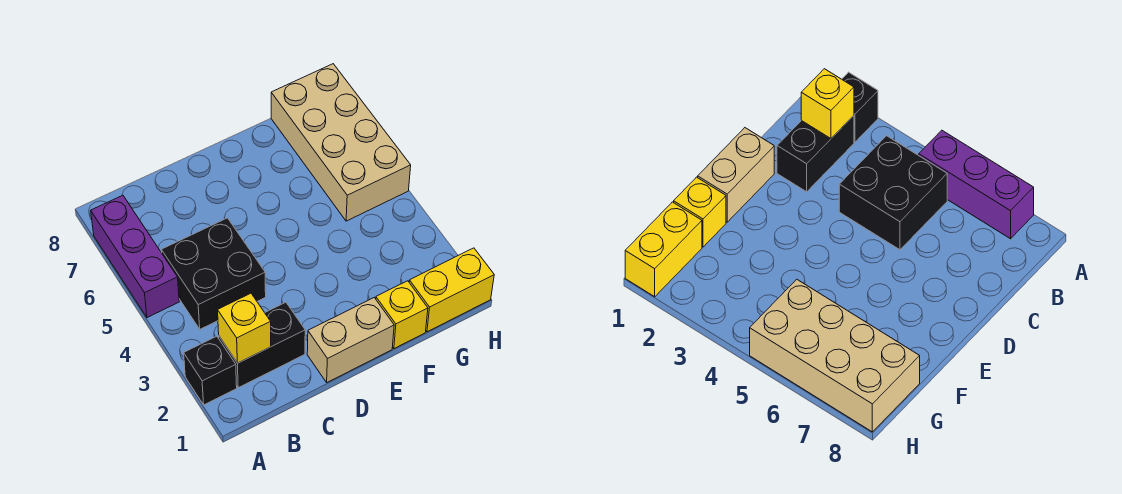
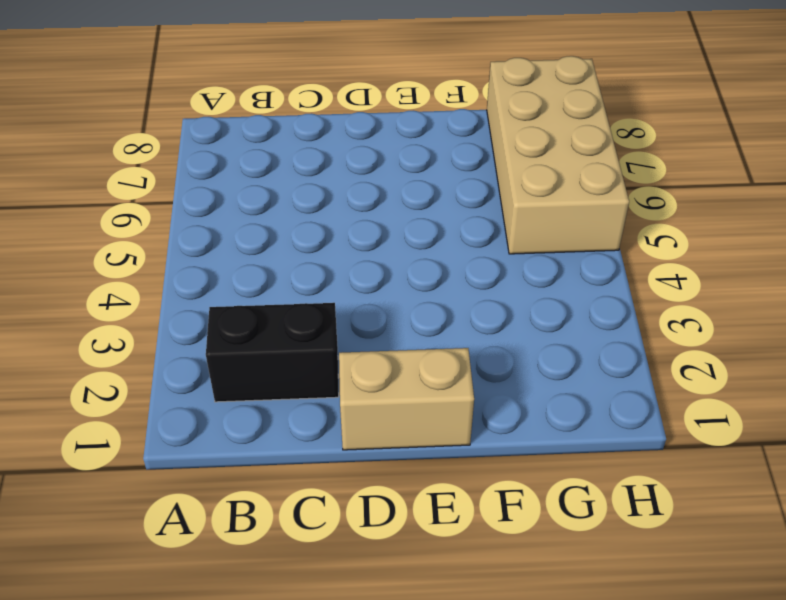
none -> black 1x1 brick [184,336,237,405]
none -> purple 1x3 brick [91,195,179,318]

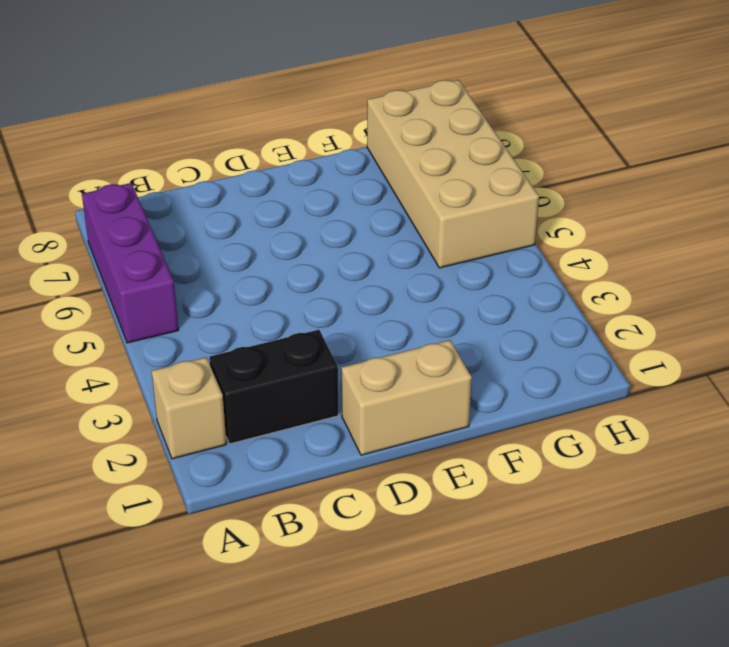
tan 1x1 brick [152,357,226,459] -> black 1x1 brick [184,336,237,405]
none -> black 2x2 brick [161,218,266,329]
none -> yellow 1x1 brick [376,281,428,349]

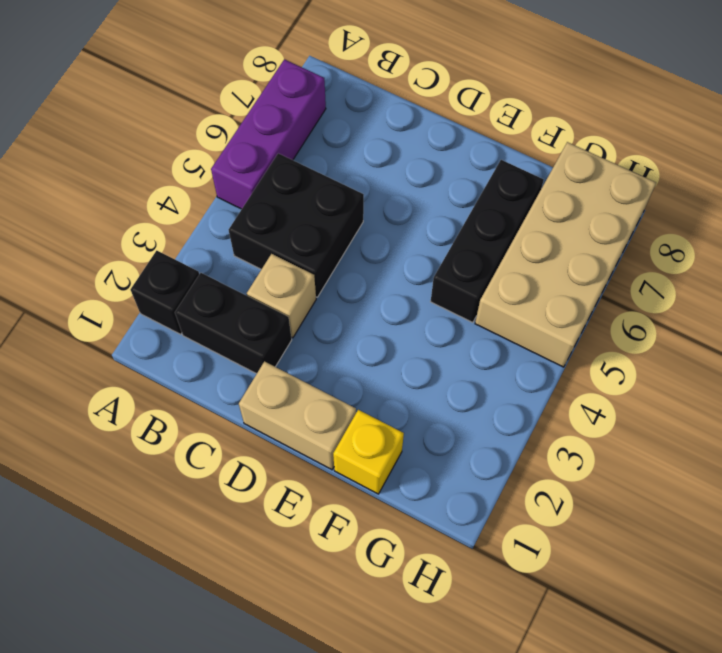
tan 1x1 brick [247,254,316,338] -> none
black 1x3 brick [431,160,544,323] -> none
none -> yellow 1x2 brick [409,248,494,332]
none -> yellow 1x1 brick [218,293,271,363]

